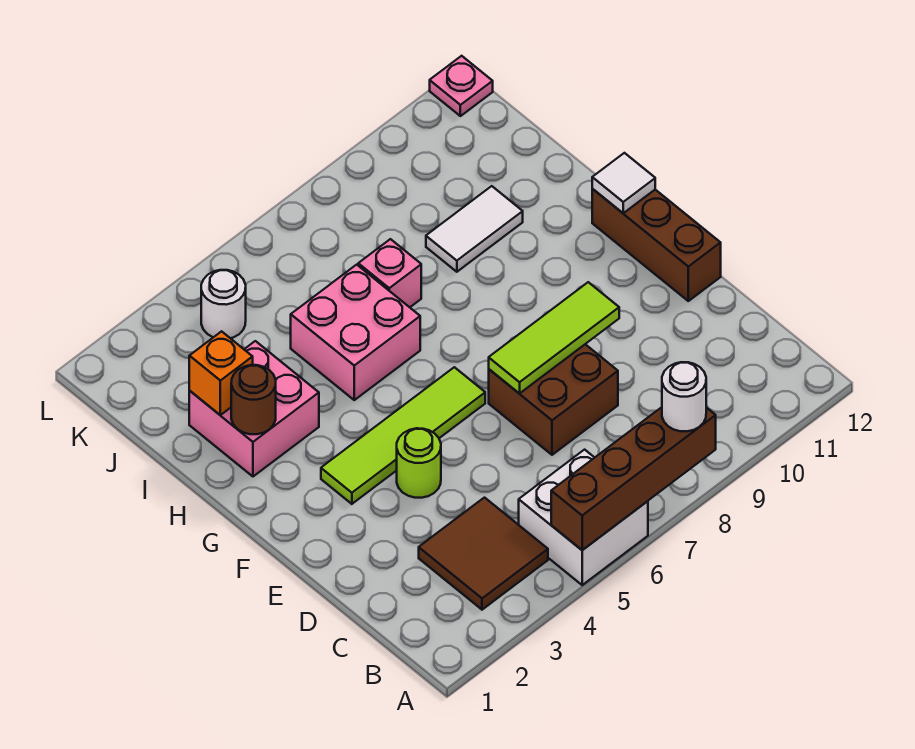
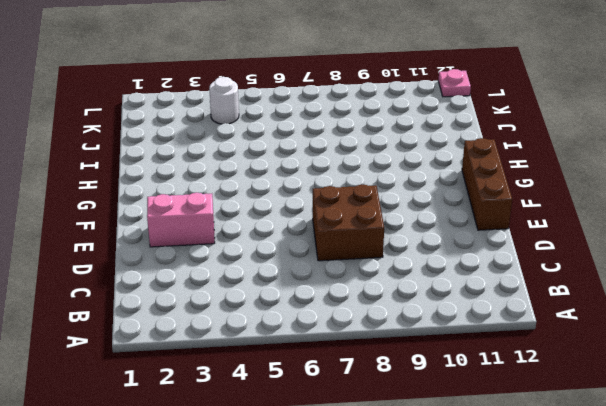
pink 1x2 brick [147,193,215,247] -> none
none -> white 2x2 brick [519,450,648,585]
none -> brown 2x2 tile [419,498,548,610]
none -> lime 1x1 round brick [397,428,441,498]

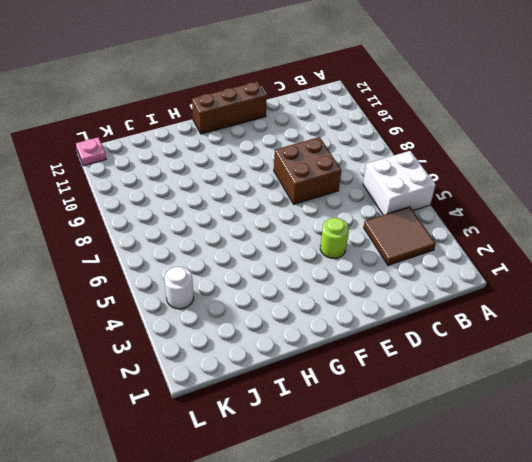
none -> lime 1x4 tile [321,367,485,504]
none -> pink 2x2 brick [189,341,319,476]
none -> pink 2x2 brick [291,265,420,400]

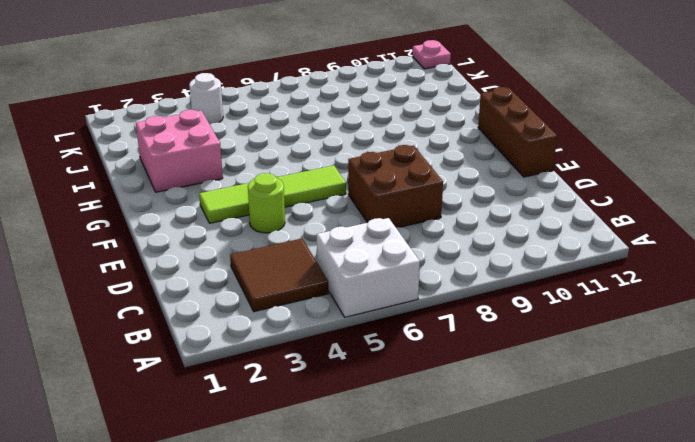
none -> pink 2x2 brick [291,265,420,400]
none -> pink 1x1 brick [358,239,421,307]
none -> white 1x2 tile [426,186,523,272]

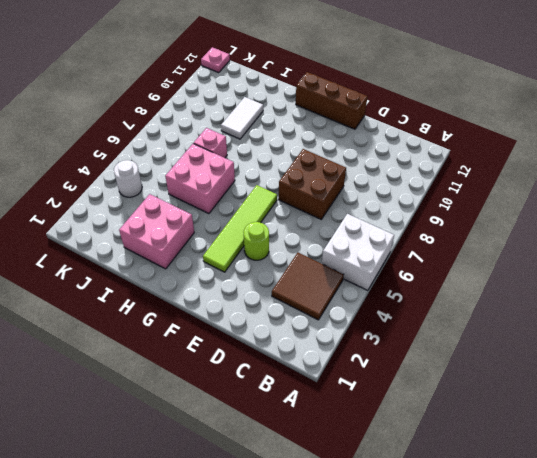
none -> brown 1x4 brick [551,407,716,550]
none -> lime 1x3 tile [489,282,619,393]
none -> white 1x1 tile [592,153,655,213]

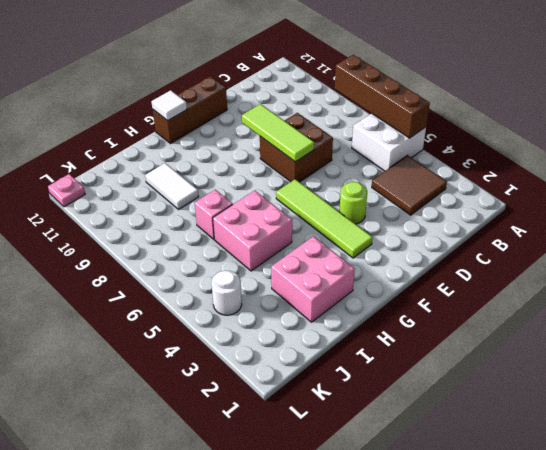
none -> brown 1x1 round brick [231,365,276,434]
none -> orange 1x1 brick [189,331,253,415]
none -> white 1x1 round brick [662,362,706,431]

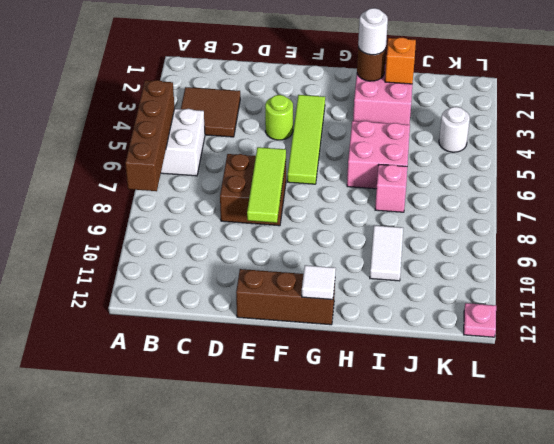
white 1x1 round brick [358,8,388,55] -> white 1x1 round brick moved to [662,362,706,431]

